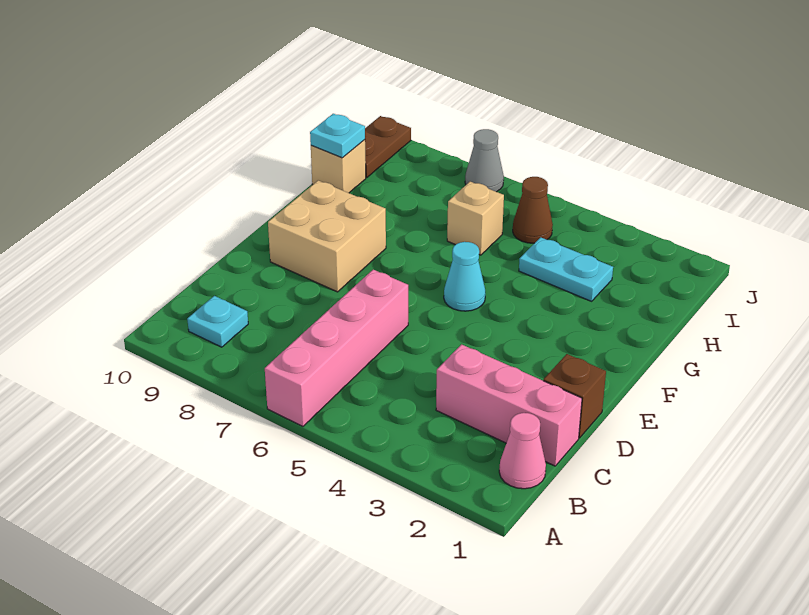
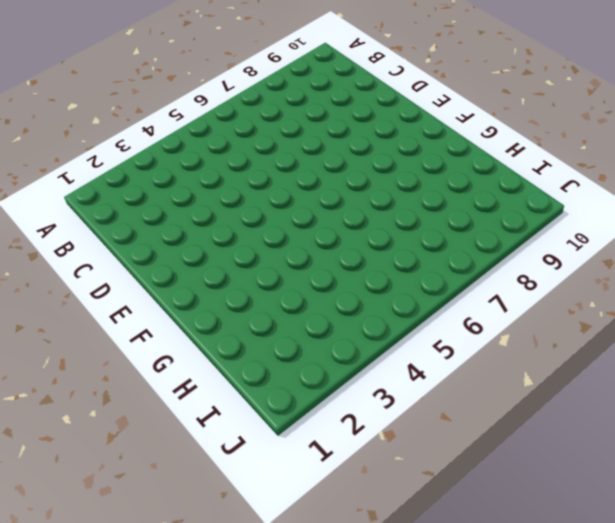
none -> pink 1x4 brick [265,270,408,426]
none -> pink 1x1 cone [499,413,546,489]
none -> cyan 1x1 plate [187,296,248,347]

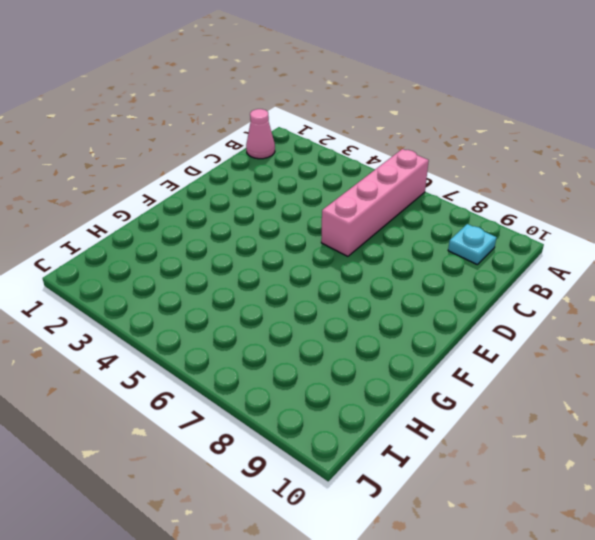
none -> pink 1x3 brick [436,344,582,466]
none -> brown 1x1 brick [543,354,606,438]
none -> tan 2x2 brick [268,180,386,292]

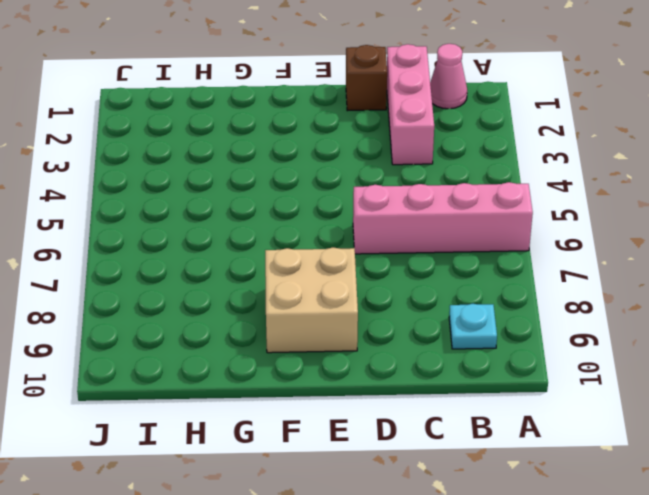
none -> cyan 1x1 cone [444,242,485,311]
none -> cyan 1x2 plate [519,237,613,301]
none -> tan 1x1 brick [447,182,504,255]

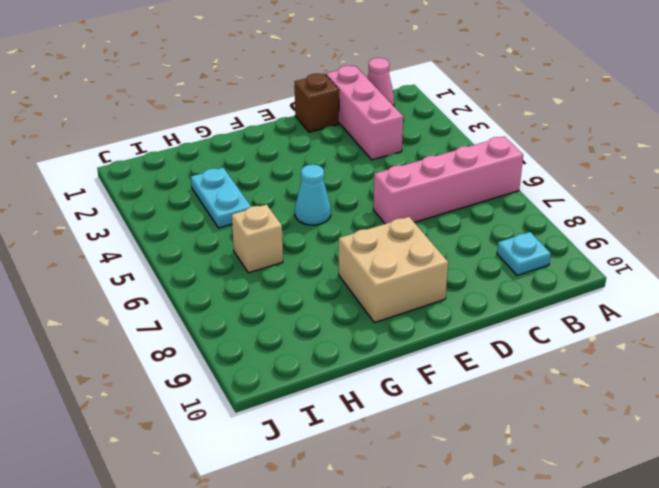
none -> tan 1x1 brick [311,140,366,193]
none -> brown 1x1 cone [513,177,553,243]
none -> brown 1x2 plate [365,116,411,178]

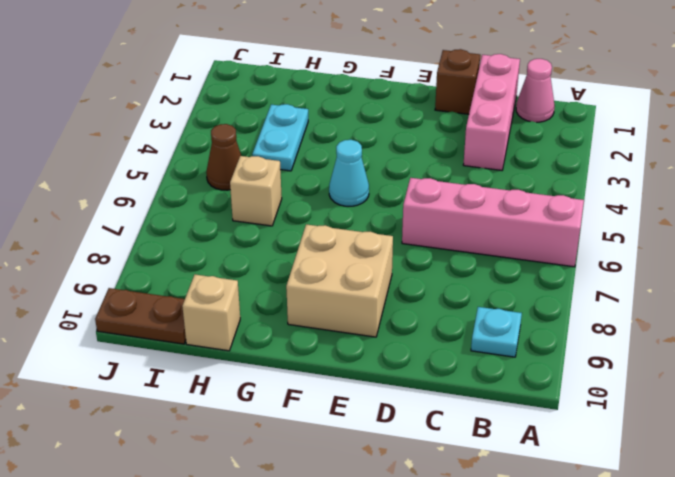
none -> grey 1x1 cone [465,129,504,192]
none -> cyan 1x1 plate [310,114,365,158]

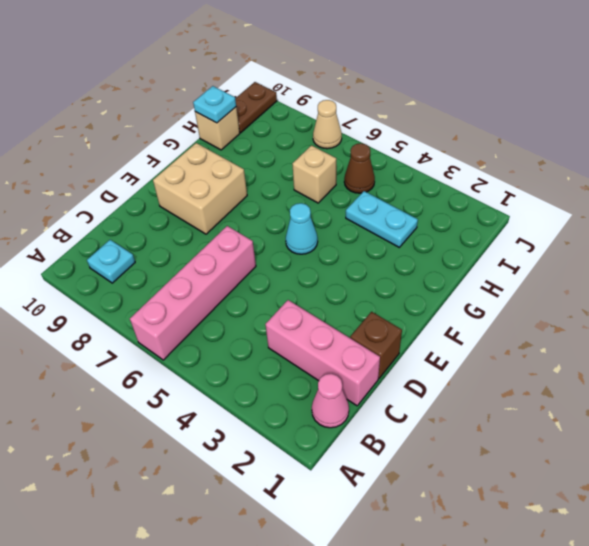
tan 1x1 cone [313,100,342,149] -> grey 1x1 cone [465,129,504,192]

